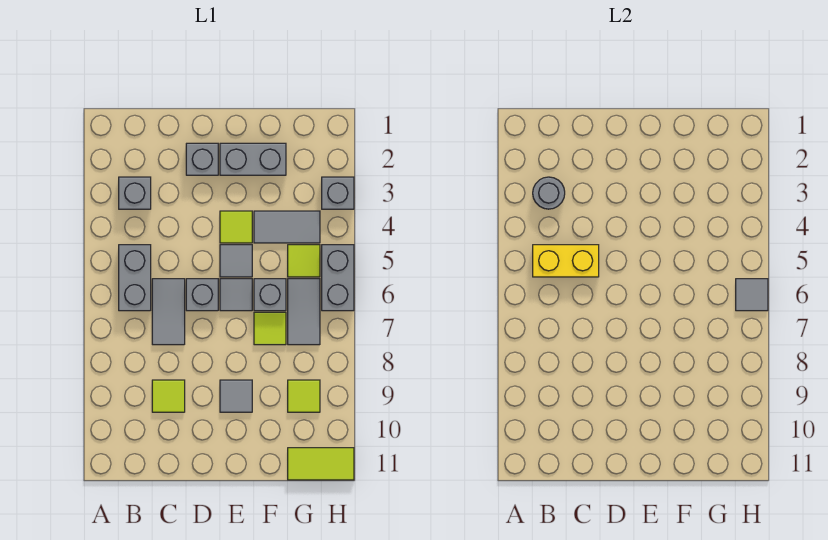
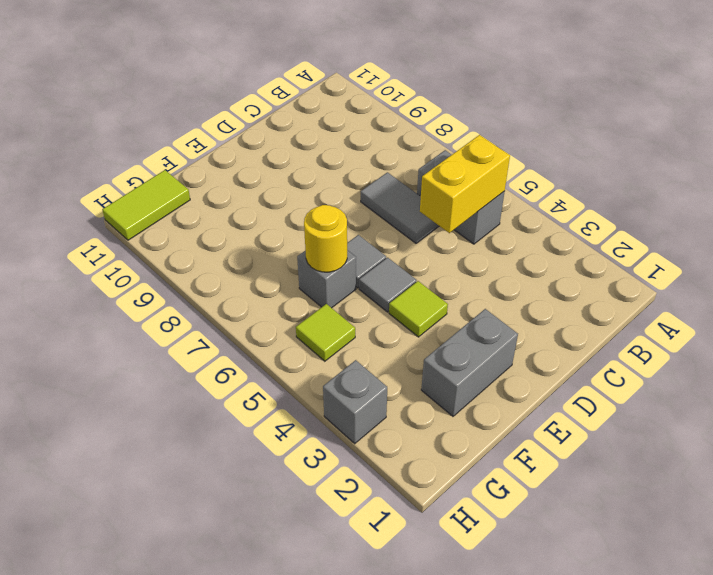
yellow 1x1 round brick [304,205,347,272] -> none
none -> grey 1x1 brick [119,177,151,209]
none -> lime 1x1 tile [152,380,185,412]
none -> grey 1x1 brick [186,143,218,175]

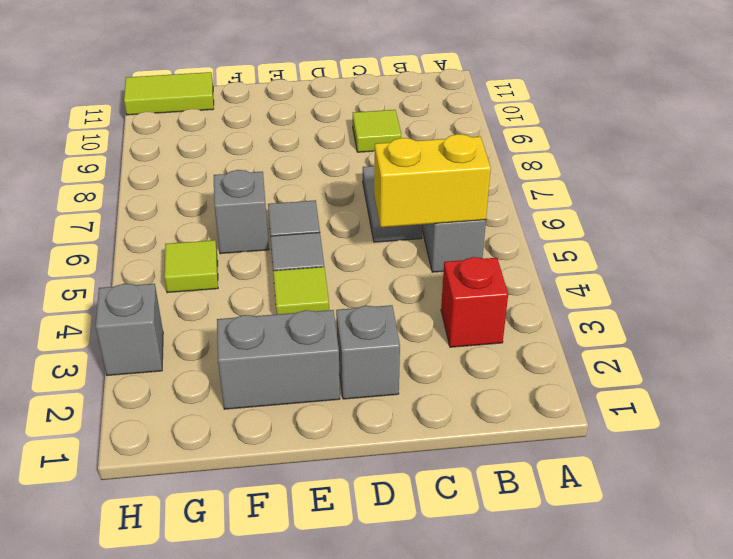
red 1x1 brick [441,257,508,347] -> grey 1x1 brick [119,177,151,209]
none -> grey 1x1 brick [186,279,218,311]
none -> grey 1x1 tile [220,380,252,412]
none -> grey 1x2 tile [254,211,320,243]

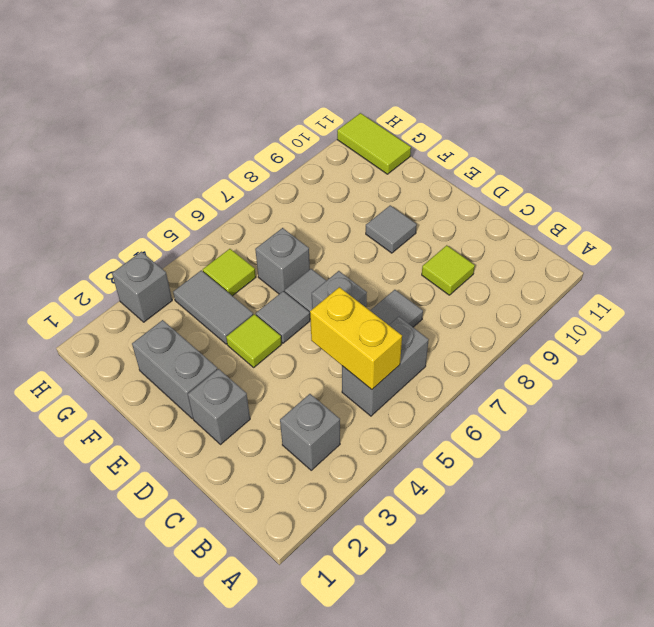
none -> lime 1x1 tile [254,312,286,345]
none -> grey 1x2 tile [288,279,320,345]
none -> lime 1x1 tile [288,380,320,412]

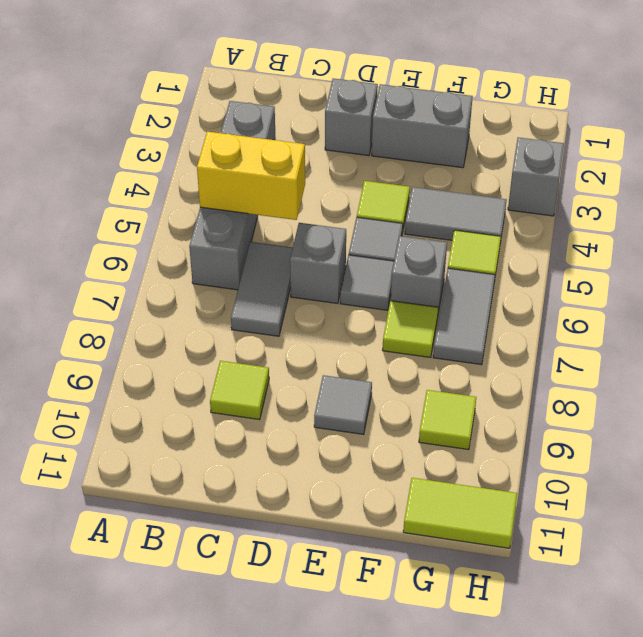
none -> grey 1x2 brick [322,245,354,311]
none -> grey 1x1 round brick [533,177,565,209]
none -> grey 1x1 tile [736,279,768,311]

